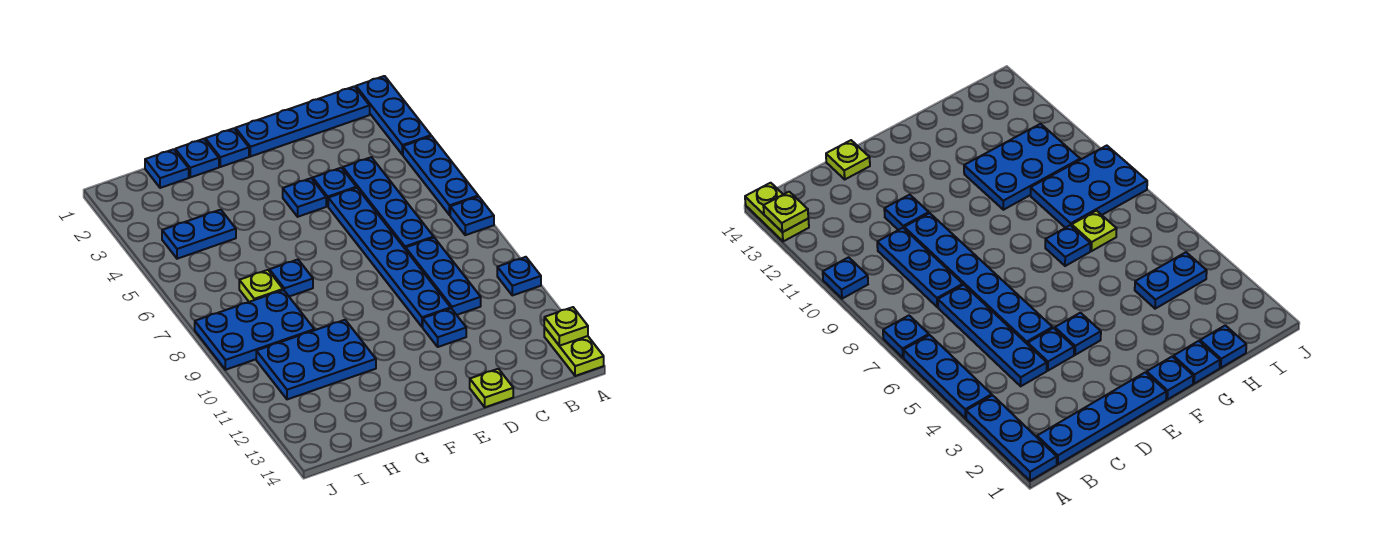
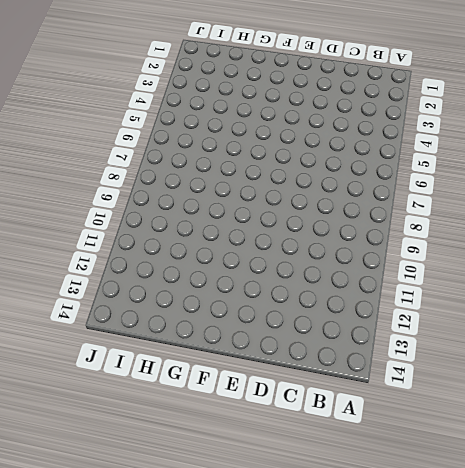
none -> blue 1x3 plate [356,76,431,155]
none -> blue 1x3 plate [403,136,478,215]
none -> blue 1x1 plate [450,197,494,235]

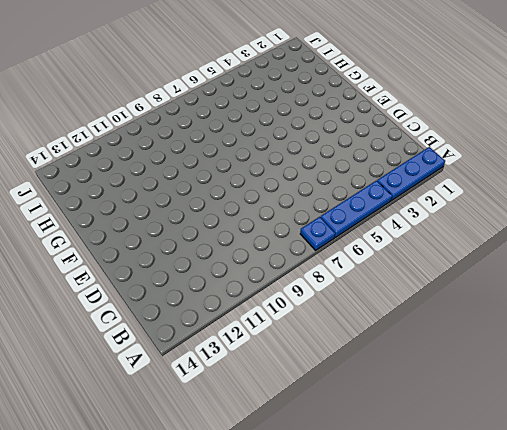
none -> blue 1x1 plate [497,257,541,295]
none -> lime 1x2 plate [544,327,604,376]
none -> blue 1x4 plate [235,86,370,157]

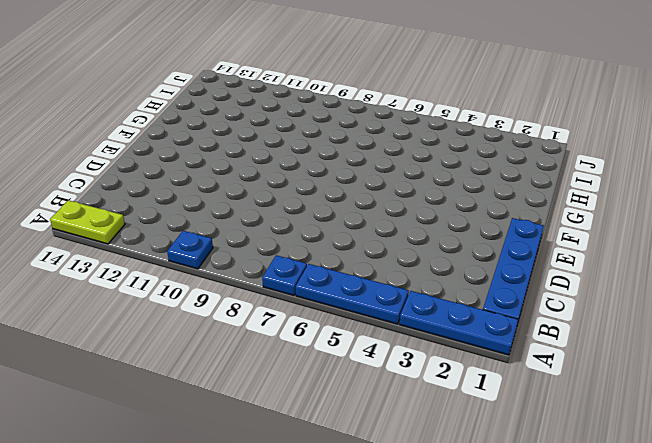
none -> blue 1x4 plate [343,157,434,249]
none -> blue 1x3 plate [406,238,481,315]
none -> blue 1x1 plate [313,168,356,206]

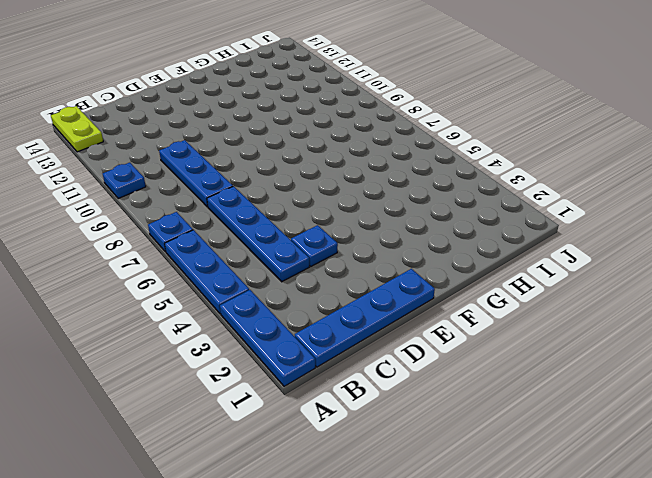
none -> blue 1x6 plate [328,188,451,327]
none -> blue 1x1 plate [423,309,466,347]
none -> lime 1x1 plate [470,369,513,407]

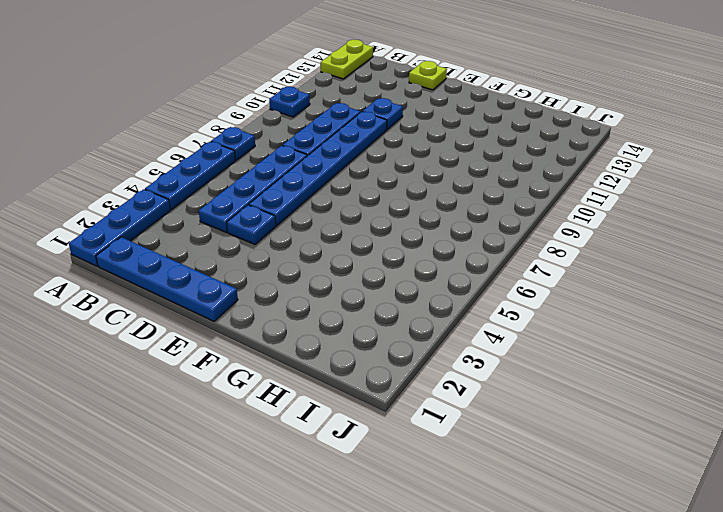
none -> blue 1x1 plate [283,178,326,217]
none -> blue 1x1 plate [205,128,249,167]
none -> blue 1x1 plate [175,139,219,177]

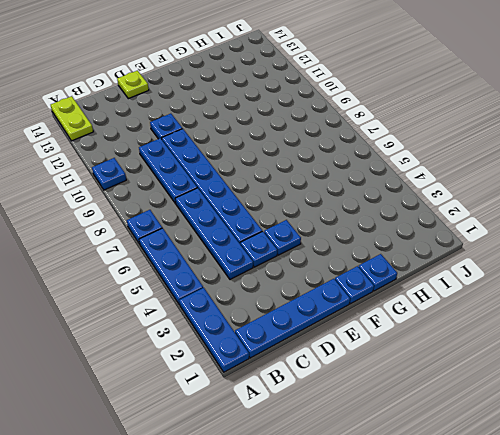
none -> blue 1x1 plate [269,260,313,296]
none -> blue 2x3 plate [256,320,376,399]
none -> blue 1x1 plate [145,149,189,188]

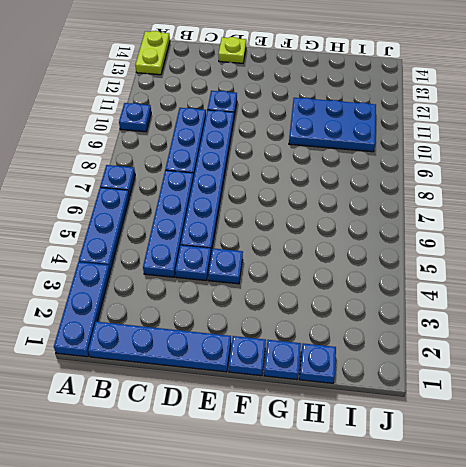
none -> blue 1x1 plate [269,260,313,296]
none -> blue 1x2 plate [162,210,236,259]
none -> lime 1x1 plate [239,270,283,302]

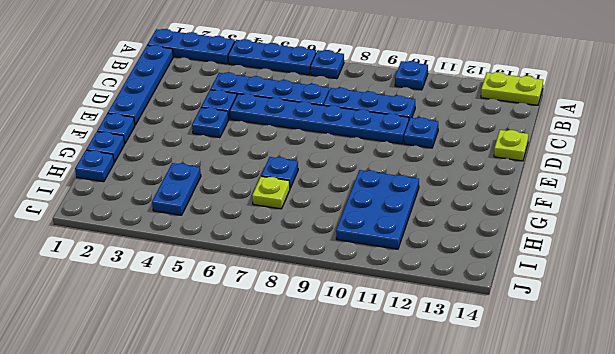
none -> blue 2x3 plate [195,290,314,370]
none -> lime 1x1 plate [544,307,588,346]

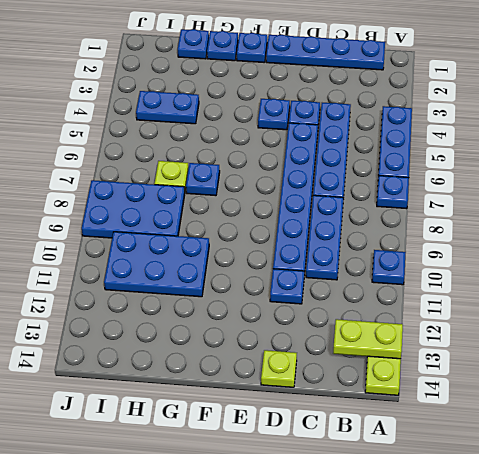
lime 1x2 plate [333,319,403,359] -> lime 1x1 plate [544,307,588,346]
none -> blue 1x3 plate [356,76,431,155]

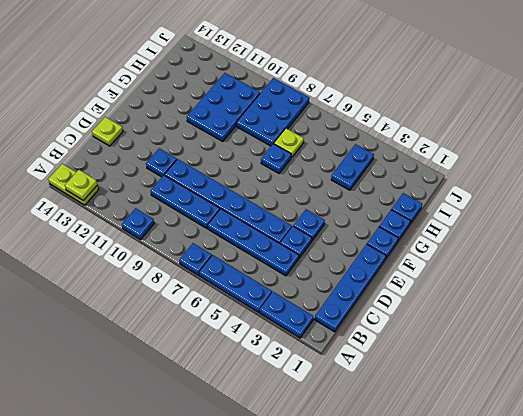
blue 1x2 plate [260,292,313,338] -> blue 1x3 plate [356,76,431,155]

